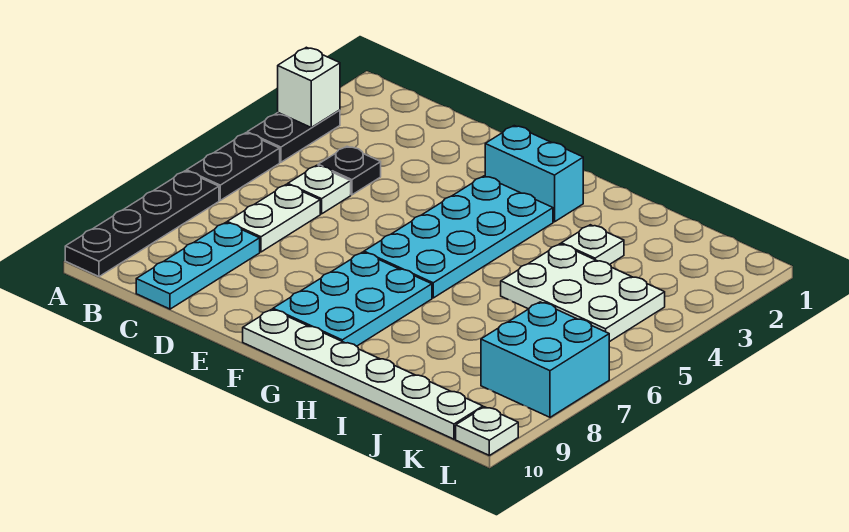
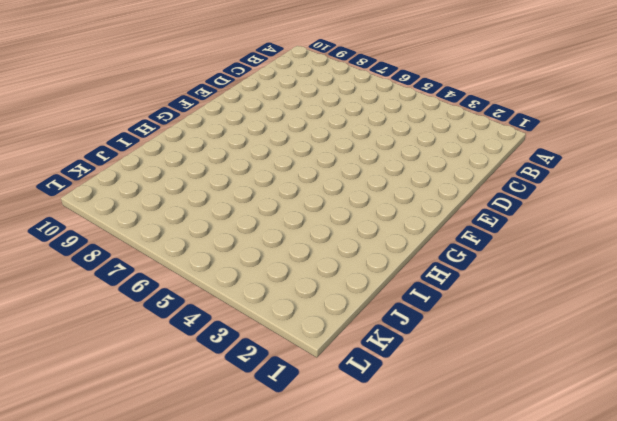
none -> black 1x2 plate [247,110,340,162]
none -> black 1x2 plate [187,133,280,200]
none -> black 1x4 plate [65,171,219,277]

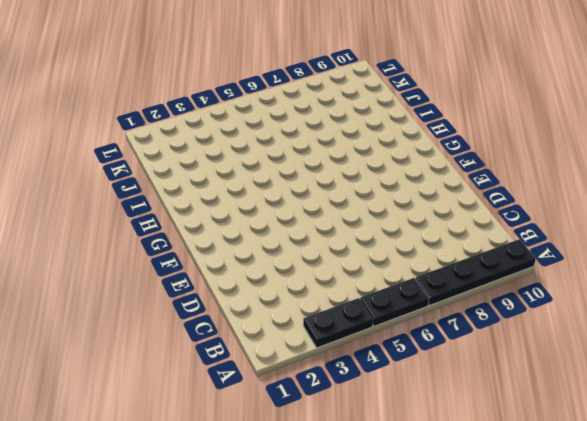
none -> black 1x1 plate [318,146,381,195]
none -> white 1x1 plate [288,165,351,214]
none -> white 1x2 plate [227,184,320,252]

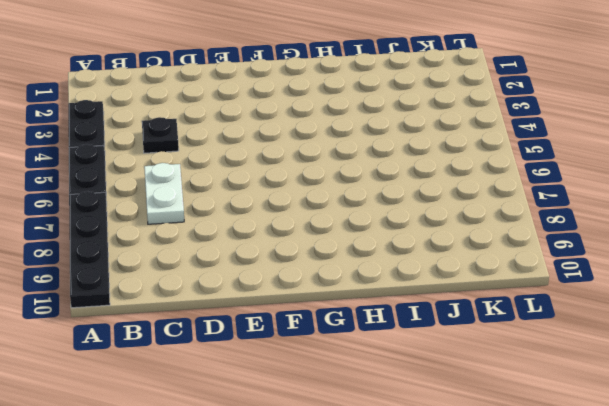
none -> white 1x1 plate [288,165,351,214]
none -> cyan 1x3 plate [136,223,260,309]
none -> cyan 1x2 brick [485,126,583,222]

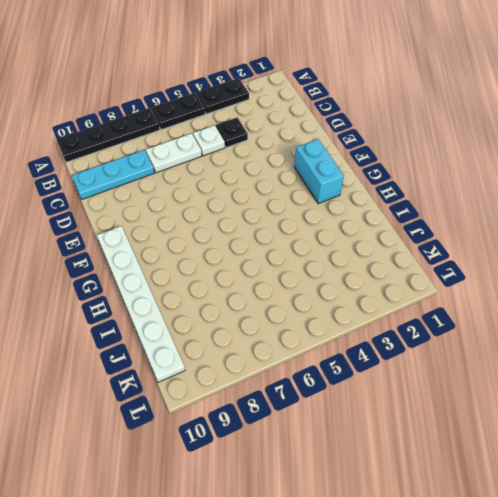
none -> cyan 2x4 plate [364,176,553,298]
none -> cyan 2x3 plate [273,252,432,346]
none -> white 1x1 plate [561,225,624,265]

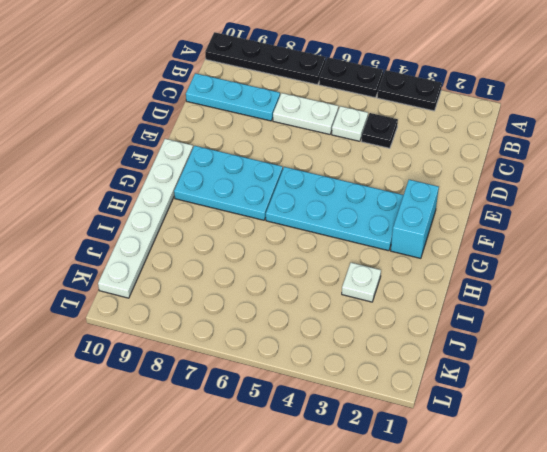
none -> white 2x3 plate [501,244,665,342]
none -> cyan 2x2 brick [481,302,609,417]
none -> white 1x1 plate [456,407,518,455]

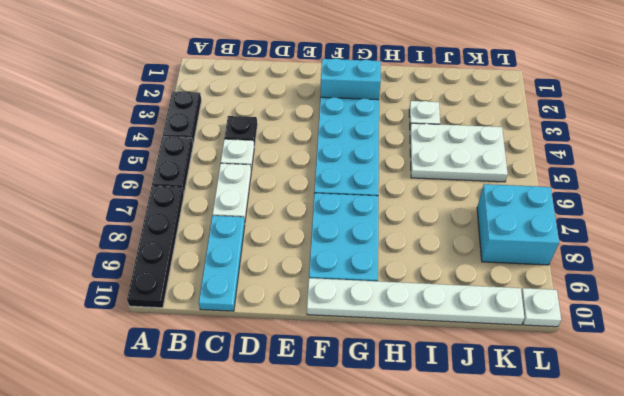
none -> white 1x1 brick [278,47,340,127]

